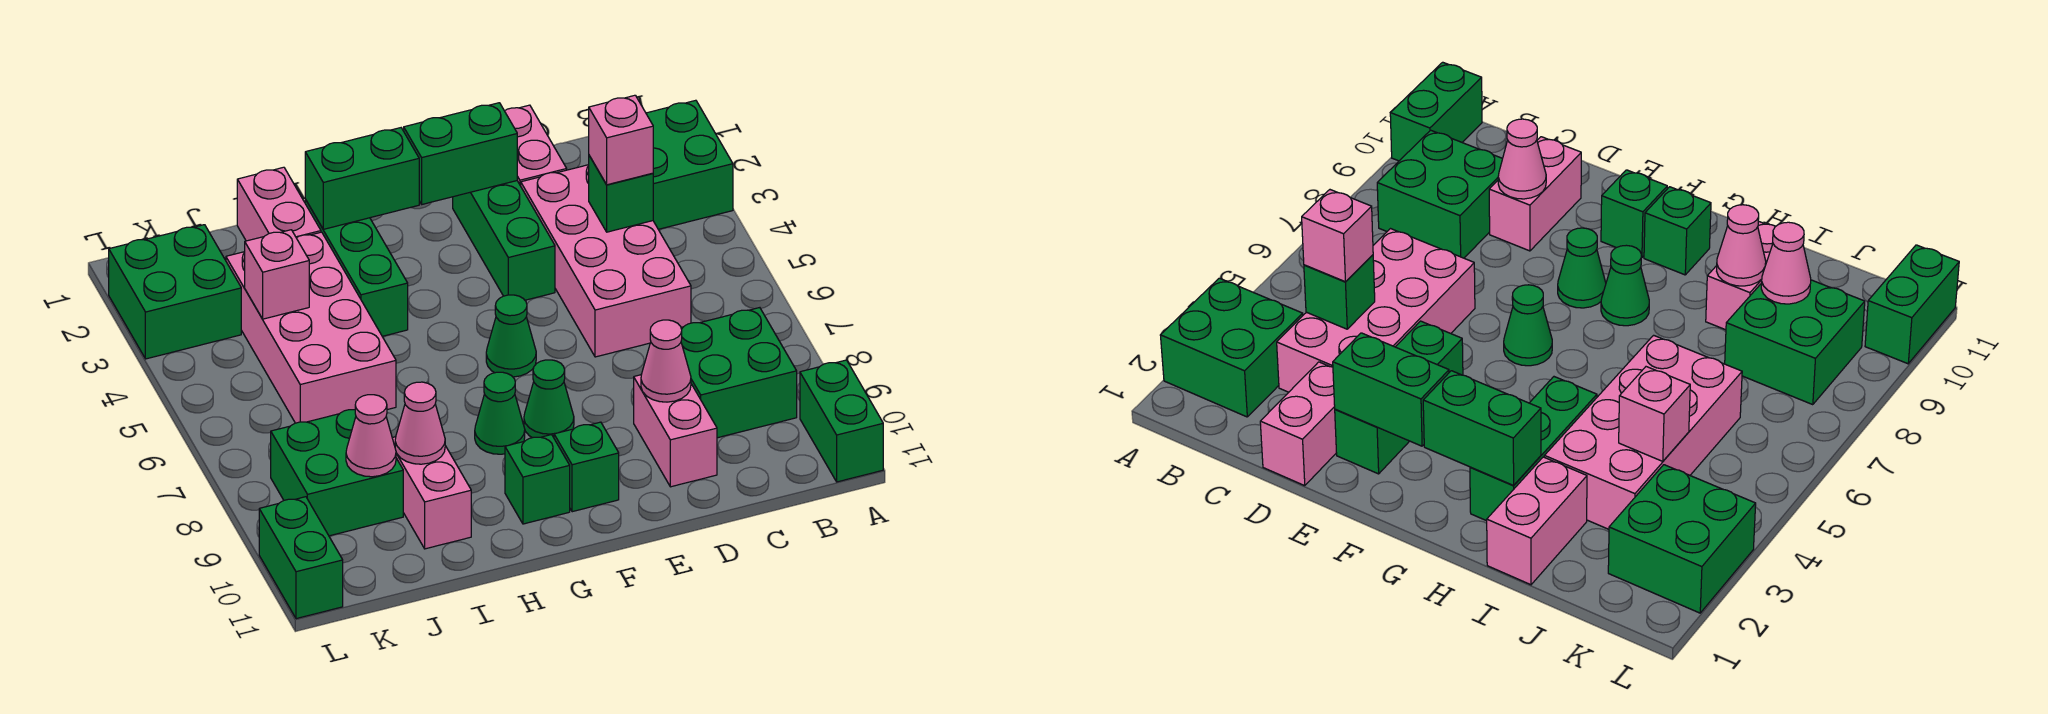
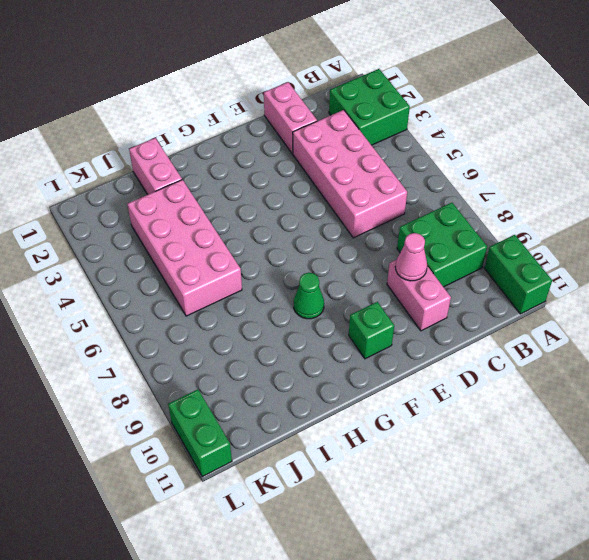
none -> green 1x3 brick [453,181,555,300]
none -> green 1x1 cone [486,295,536,377]
none -> green 1x1 cone [524,360,574,438]

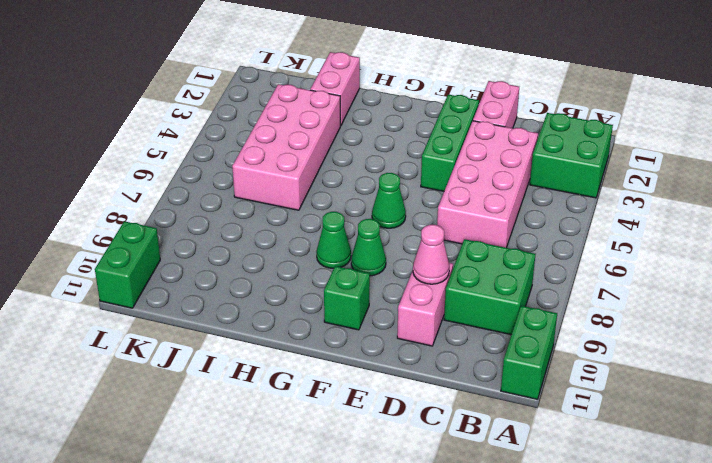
none -> green 1x1 brick [505,435,570,524]
none -> green 1x3 brick [305,199,408,336]
none -> pink 1x2 brick [392,437,471,549]

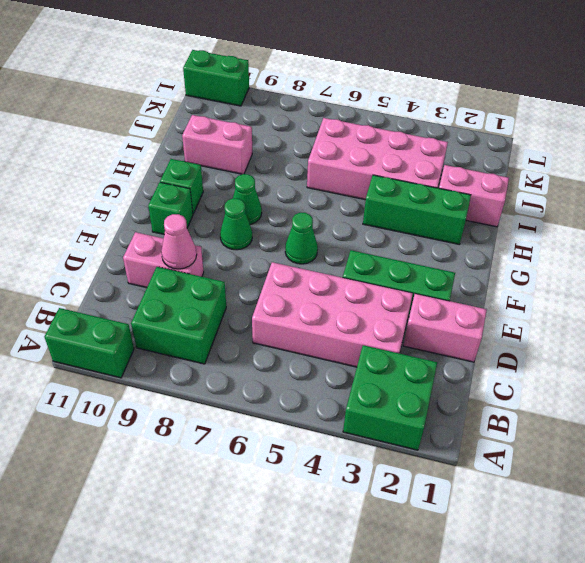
none -> green 2x2 brick [271,410,403,536]
none -> green 2x2 brick [109,225,241,359]
none -> green 1x1 brick [589,156,653,232]

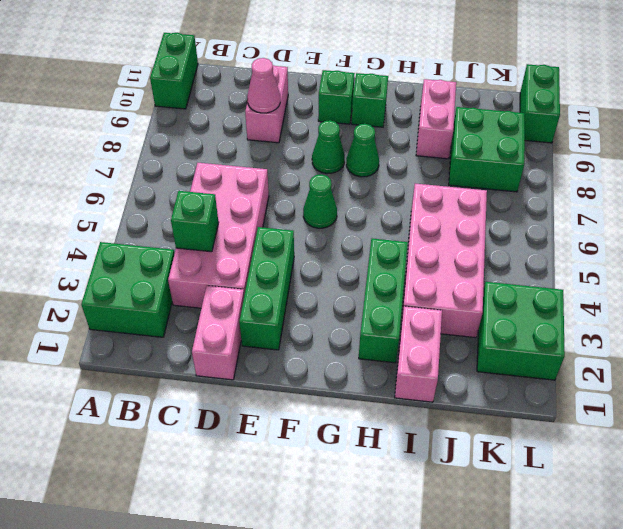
none -> green 2x2 brick [681,308,797,438]
none -> green 1x2 brick [404,103,517,204]
none -> green 1x2 brick [305,128,419,229]

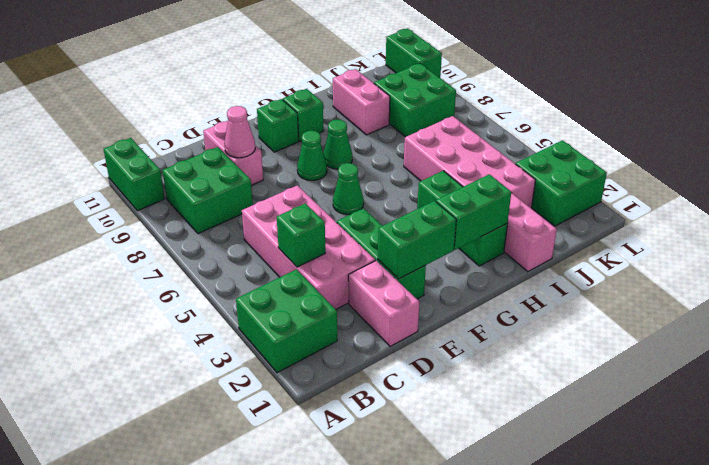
none -> pink 1x1 cone [395,382,445,464]
none -> pink 1x1 brick [245,230,309,319]
none -> pink 1x1 cone [346,395,396,477]

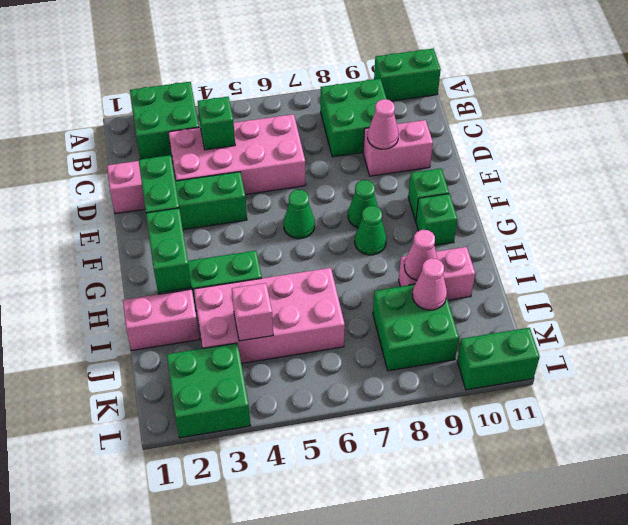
none -> pink 1x1 brick [589,95,653,185]

